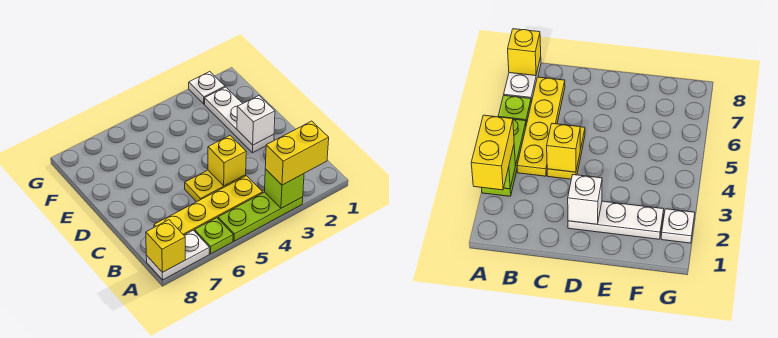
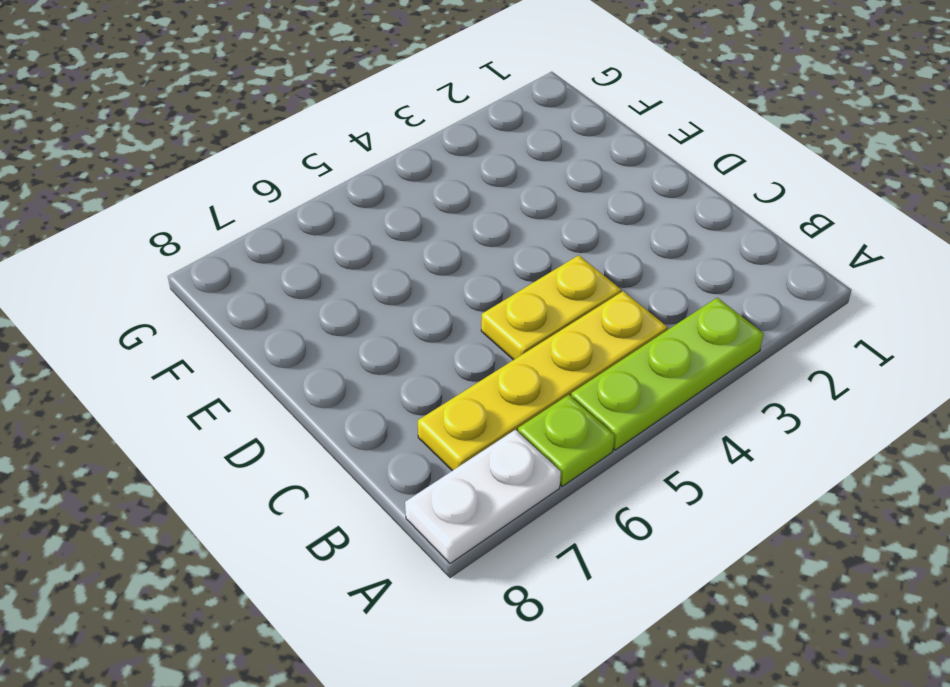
none -> white 1x3 plate [205,87,274,153]
none -> white 1x1 plate [189,72,225,104]
none -> lime 1x1 brick [265,169,304,208]

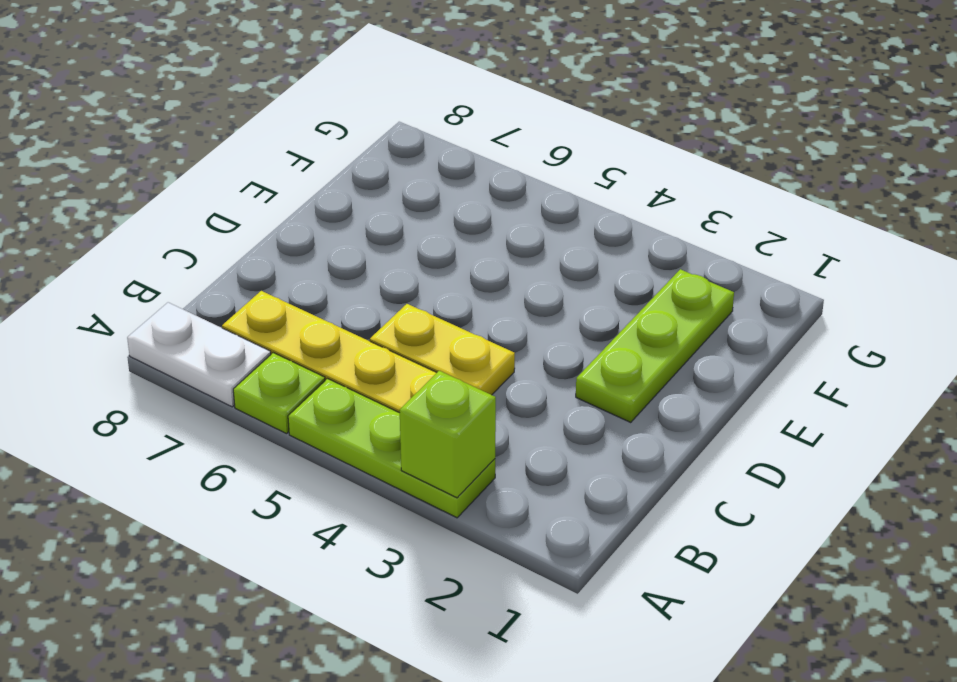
lime 1x3 plate [576,269,734,422] -> white 1x3 plate [205,87,274,153]
none -> white 1x1 plate [189,72,225,104]
none -> yellow 1x1 brick [146,220,185,272]
none -> yellow 1x1 brick [208,136,246,186]

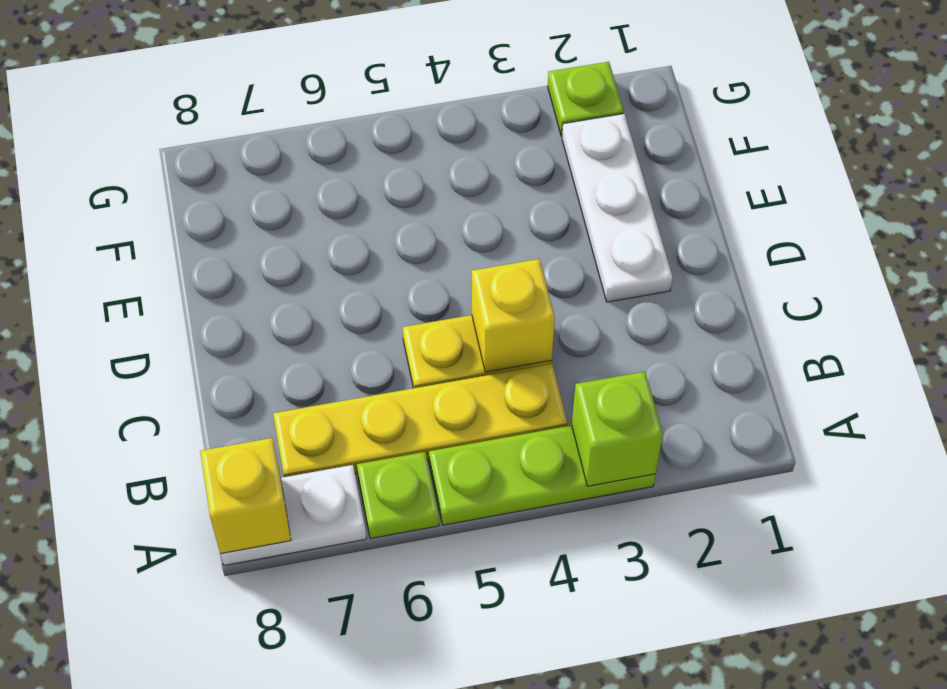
lime 1x1 plate [548,62,624,136] -> white 1x1 plate [189,72,225,104]
none -> white 1x1 brick [237,96,275,145]
none -> yellow 1x2 brick [265,121,329,185]

